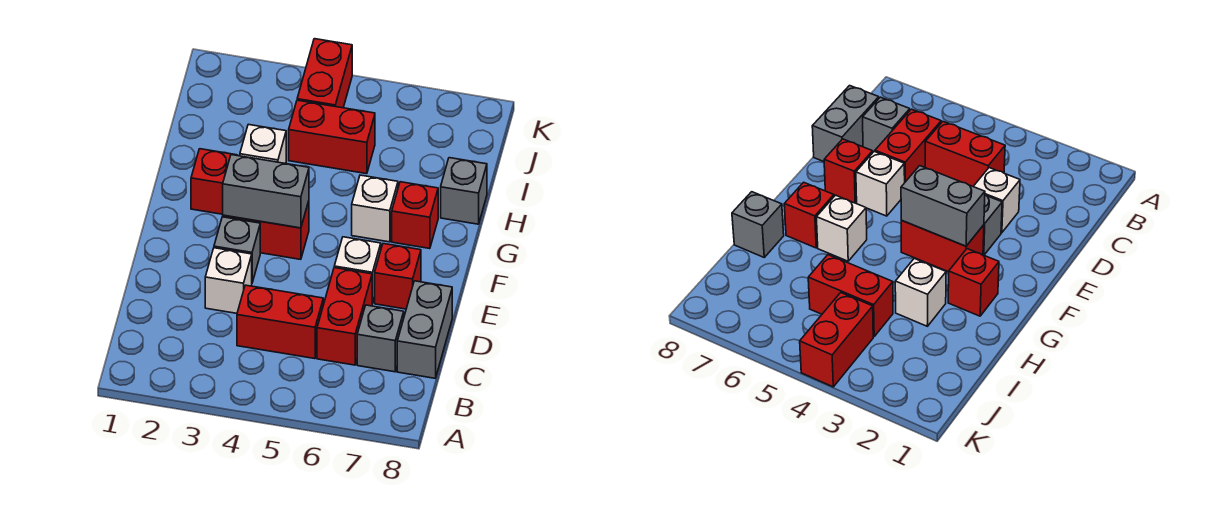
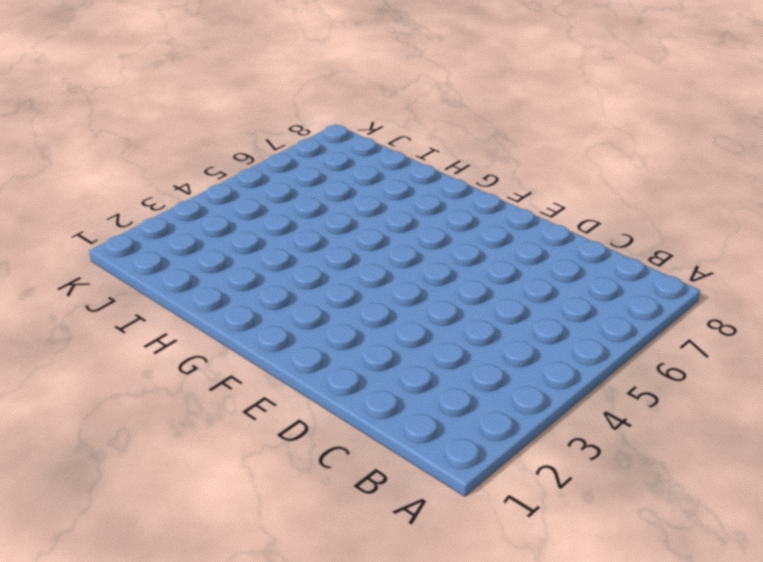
none -> red 1x2 brick [237,285,323,359]
none -> red 1x2 brick [317,268,372,365]
none -> grey 1x1 brick [357,305,404,372]

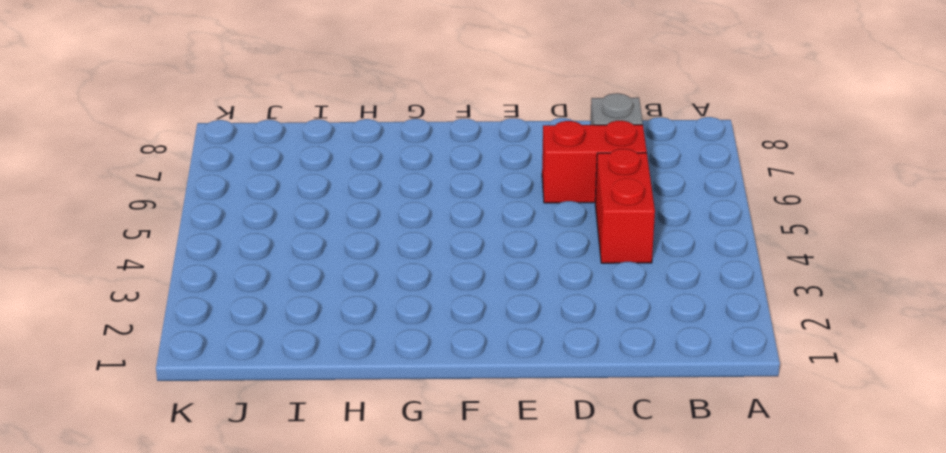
none -> grey 1x2 brick [397,281,452,378]
none -> white 1x1 brick [205,248,252,313]
none -> grey 1x1 brick [214,217,260,282]

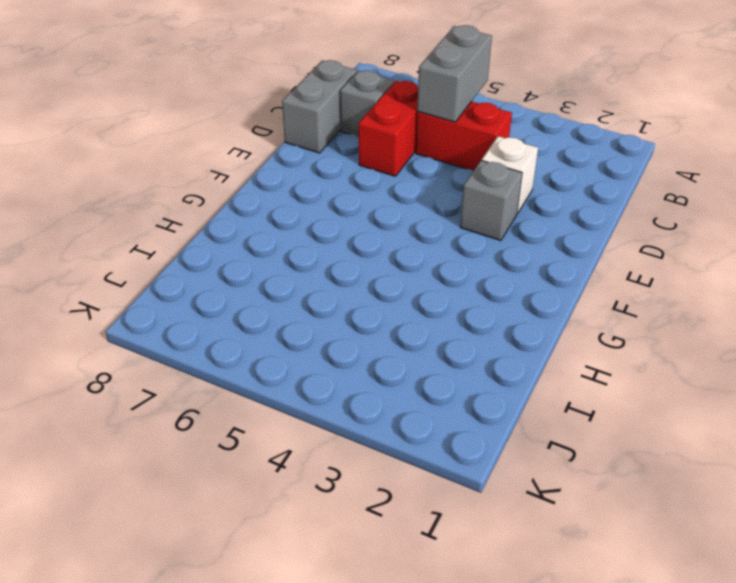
grey 1x2 brick [417,25,492,122] -> grey 1x2 brick turned to [223,155,309,228]
none -> white 1x1 brick [334,237,381,303]
none -> red 1x1 brick [375,244,421,309]
none -> red 1x2 brick [223,201,309,259]

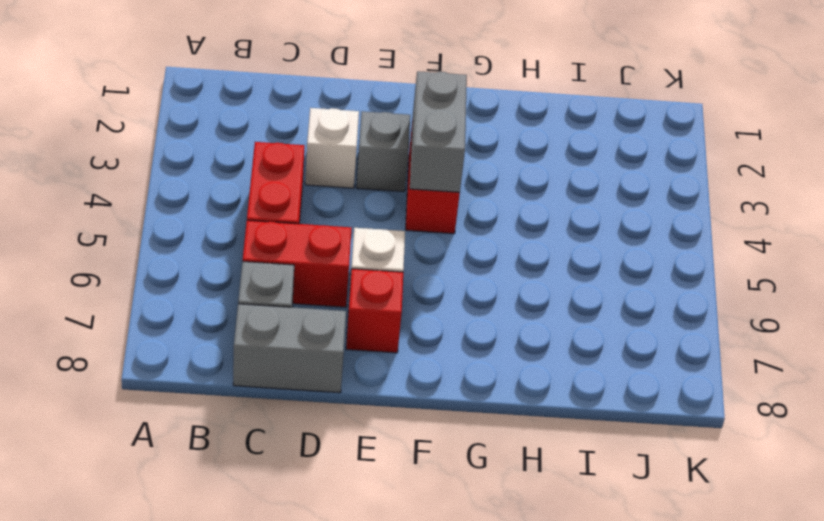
none -> red 1x1 brick [191,149,235,214]
none -> white 1x1 brick [352,175,398,242]
none -> red 1x1 brick [392,182,438,249]

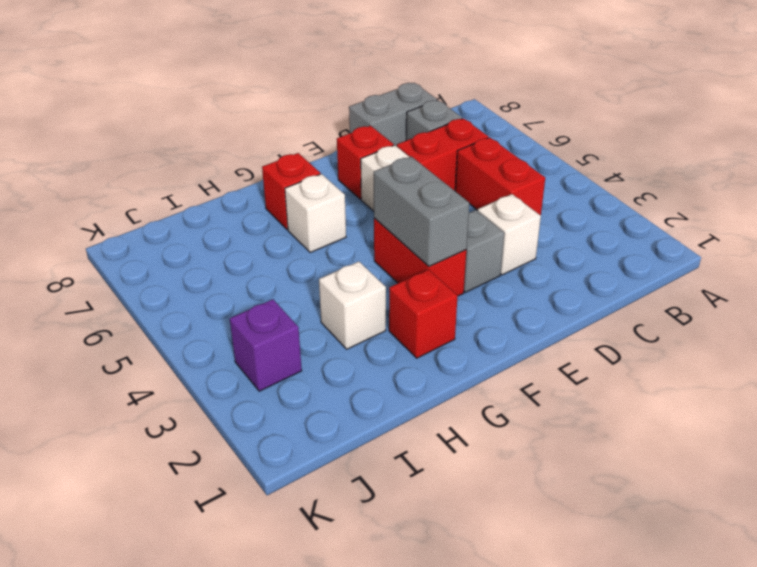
purple 1x1 brick [230,299,302,391] -> none
none -> grey 1x1 brick [441,158,487,224]
none -> red 1x2 brick [289,100,375,174]
none -> red 1x2 brick [297,39,352,108]

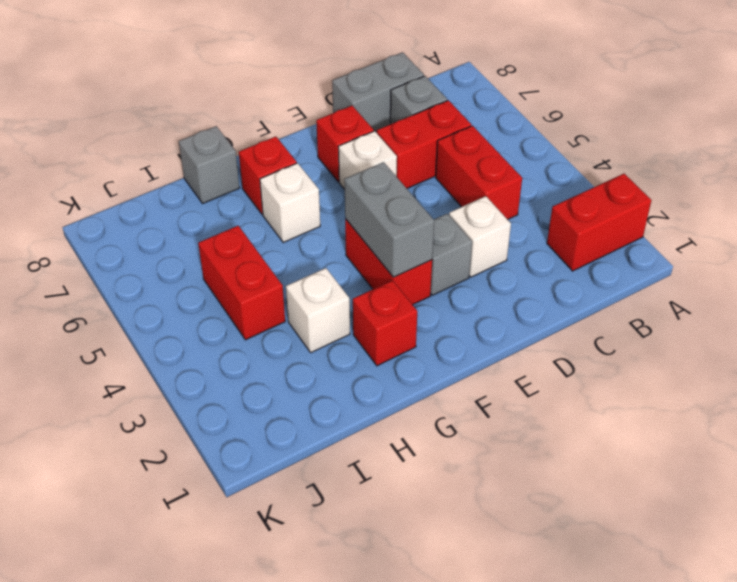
red 1x2 brick [547,174,651,271] -> red 1x2 brick moved to [297,39,352,108]

